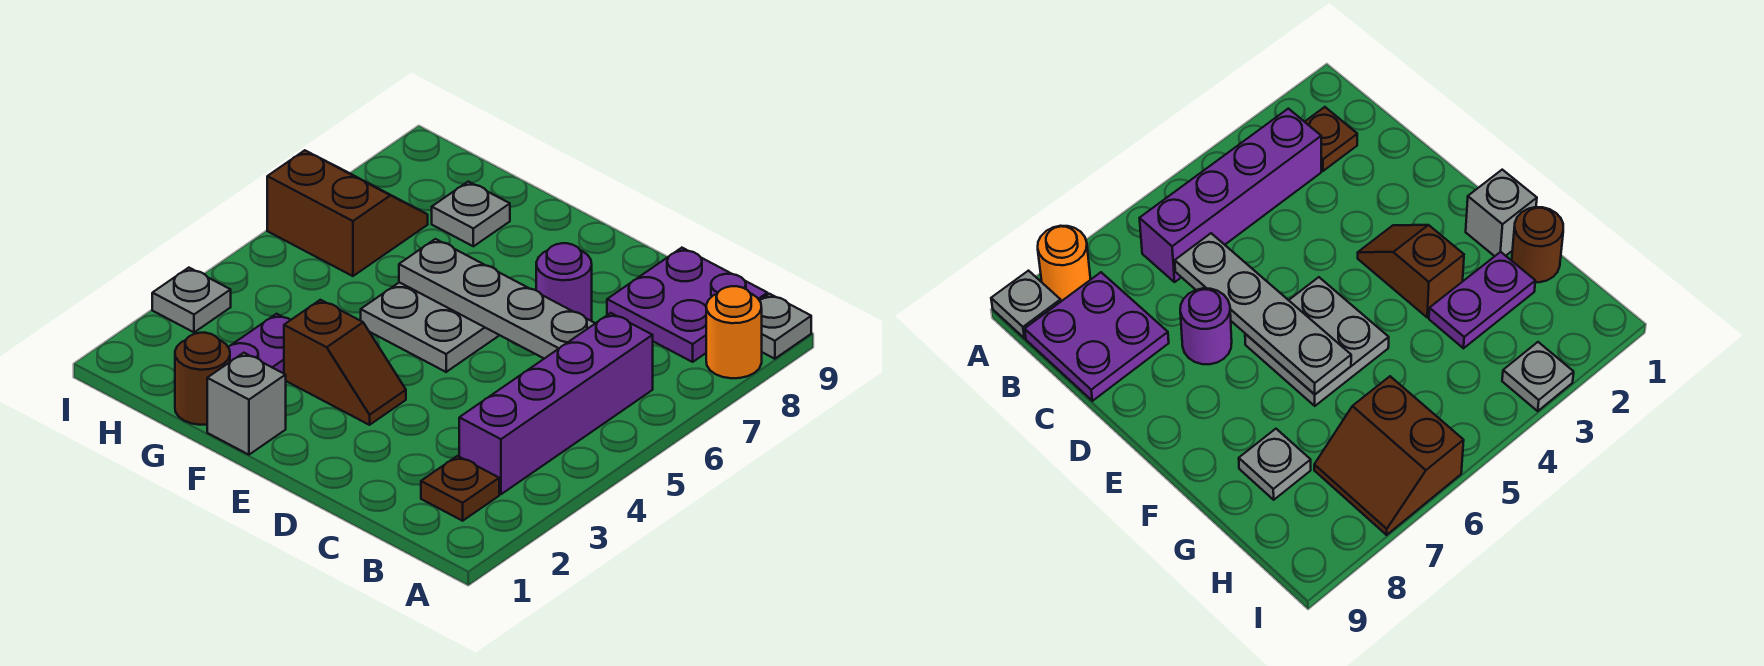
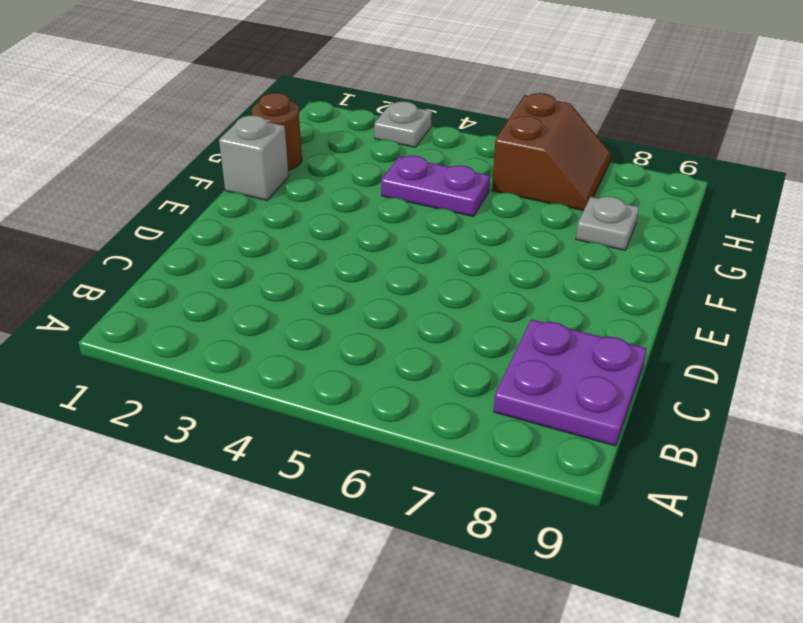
purple 1x2 plate [381,155,490,217] -> purple 1x2 plate moved to [228,314,290,374]
none -> orange 1x1 round brick [706,286,762,378]
none -> grey 1x1 plate [759,294,811,359]
none -> brown 1x1 plate [421,456,499,521]

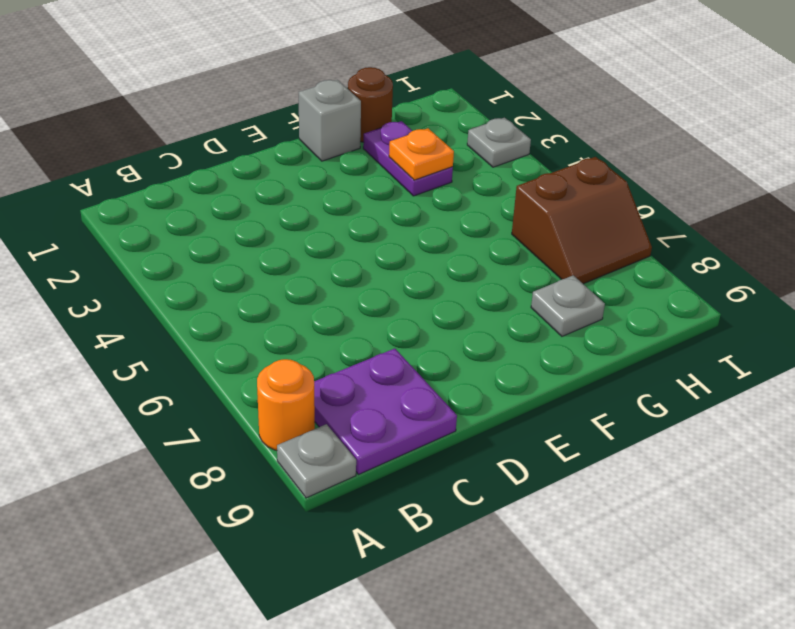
orange 1x1 plate [389,128,454,180] -> none
none -> brown 1x1 plate [421,456,499,521]
none -> purple 1x4 brick [459,313,653,494]
none -> purple 1x1 round brick [536,243,592,321]

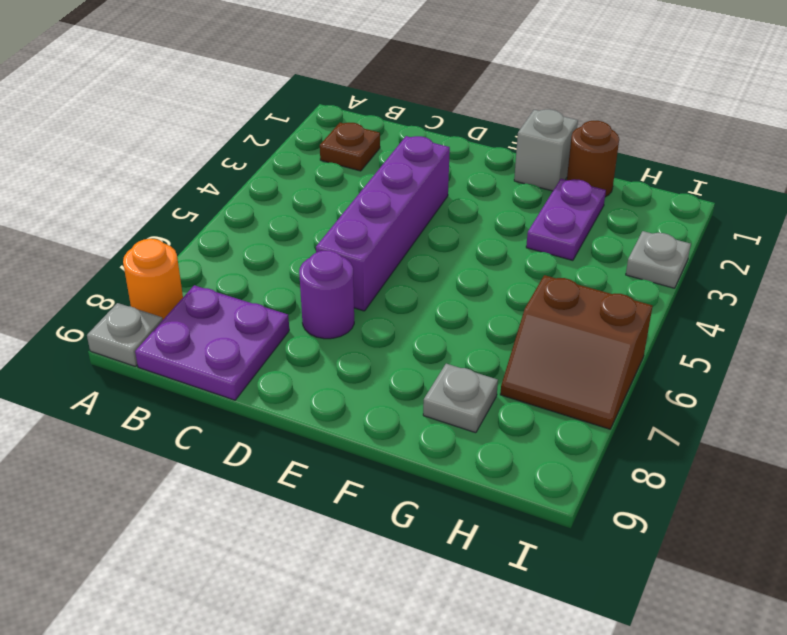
purple 1x4 brick [316,136,450,311] -> purple 1x4 brick moved to [459,313,653,494]
none -> brown 1x2 slope [284,300,406,425]
none -> grey 2x2 plate [361,282,499,372]
none -> grey 1x4 plate [399,239,595,359]

